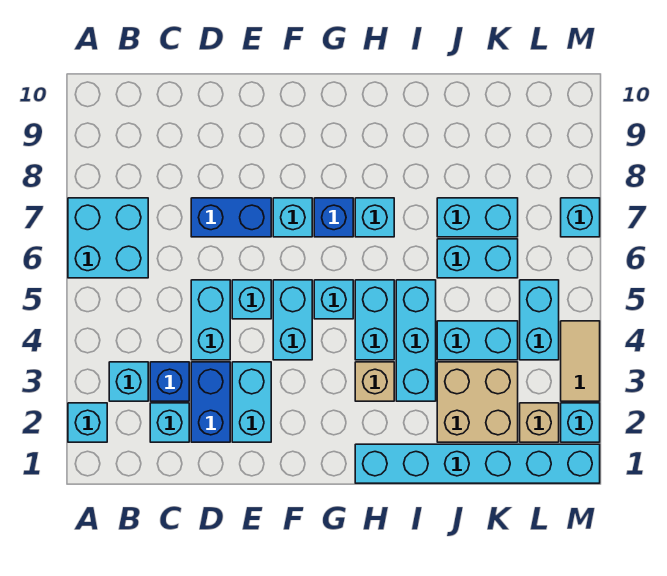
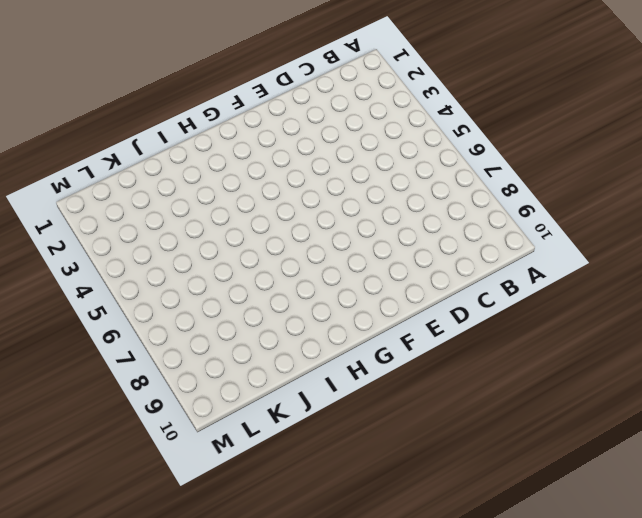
none -> cyan 1x1 brick [68,403,107,442]
none -> cyan 2x2 brick [68,198,148,278]
none -> cyan 1x1 brick [109,362,148,401]

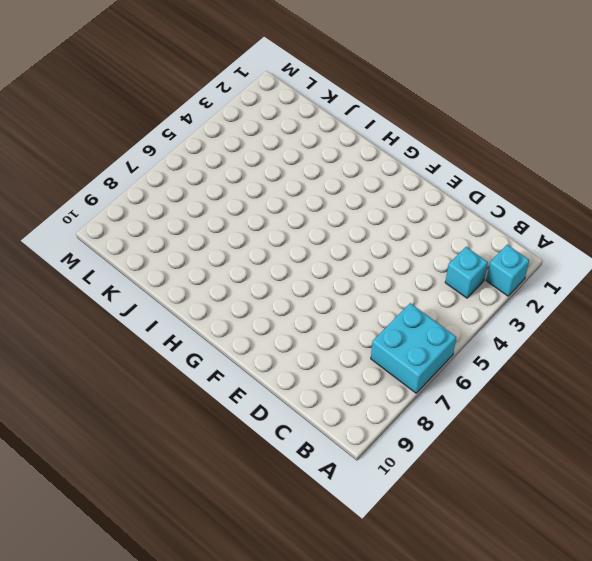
none -> cyan 1x1 brick [150,403,189,442]
none -> blue 1x1 brick [150,362,189,401]
none -> blue 1x2 brick [191,362,230,442]

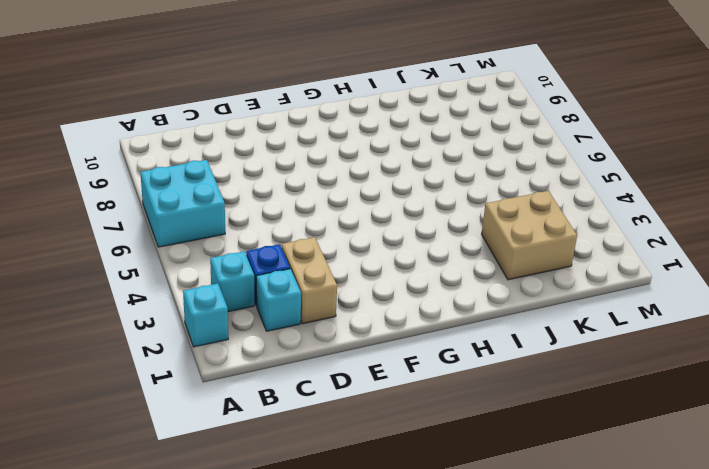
tan 1x2 brick [282,237,337,324] -> blue 1x2 brick [191,362,230,442]
none -> cyan 1x2 brick [191,280,230,360]
none -> blue 1x2 brick [191,198,271,237]
none -> cyan 1x2 brick [232,362,271,442]

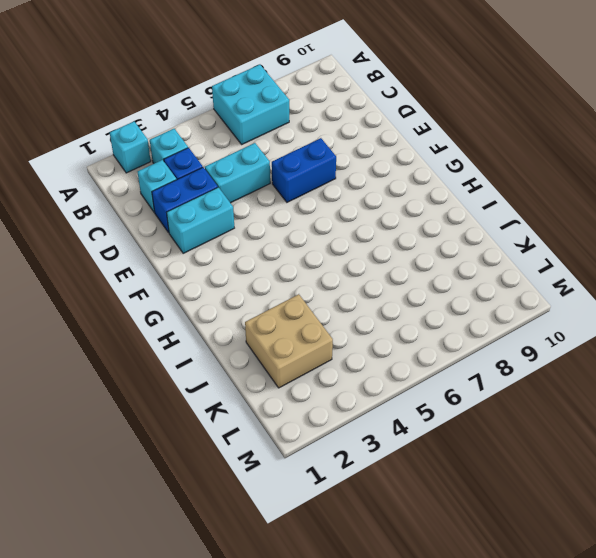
blue 1x2 brick [272,138,336,202] -> blue 1x2 brick turned to [191,198,271,237]
none -> cyan 1x1 brick [232,280,271,319]
none -> cyan 1x2 brick [273,280,312,360]
none -> cyan 1x1 brick [273,198,312,237]

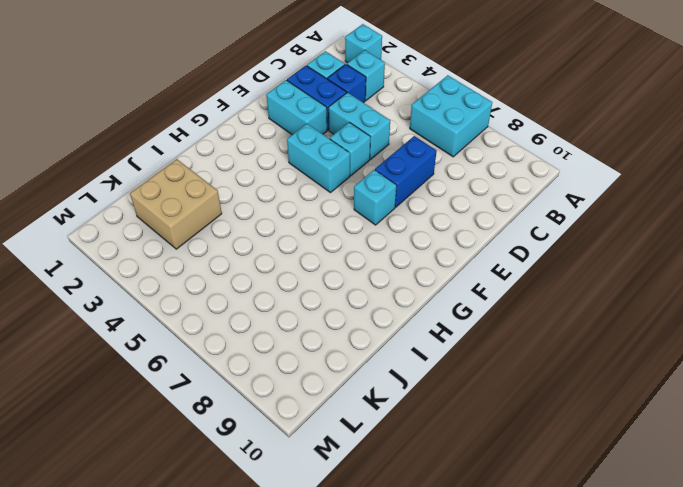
none -> cyan 1x1 brick [314,280,353,319]
none -> blue 1x1 brick [314,198,353,237]
none -> cyan 1x6 brick [355,444,600,483]

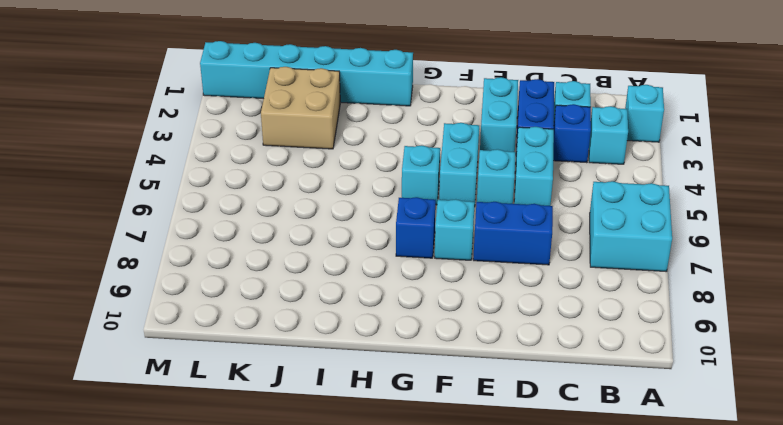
none -> tan 1x1 brick [355,362,394,401]
none -> cyan 1x2 brick [355,280,394,360]
none -> cyan 1x1 brick [355,198,394,237]

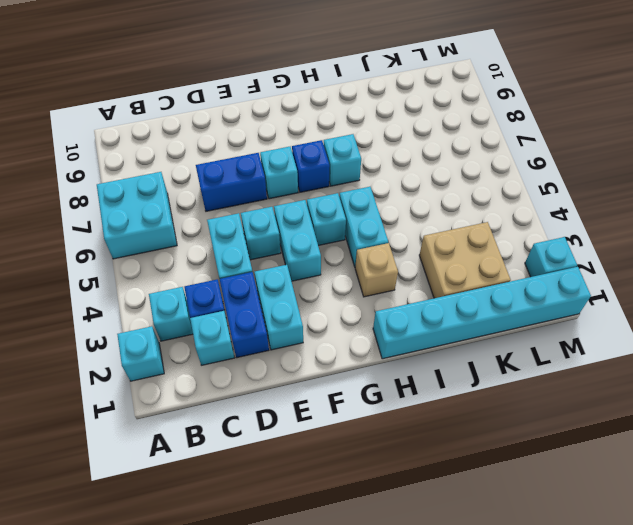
none -> cyan 1x3 brick [396,280,436,401]
none -> cyan 1x2 brick [437,321,518,360]
none -> cyan 1x2 brick [437,239,518,278]

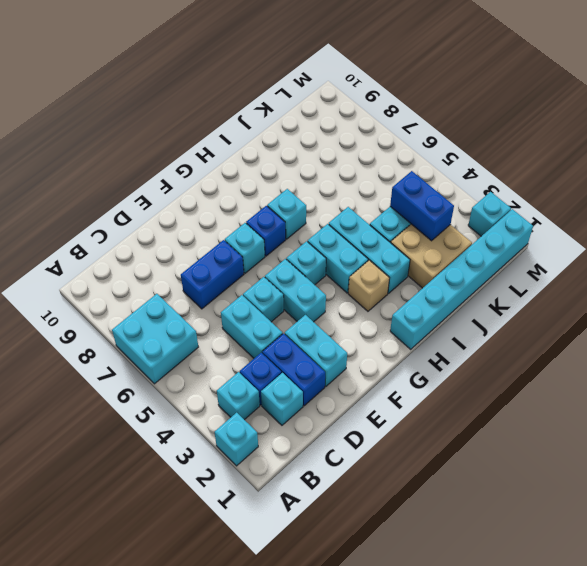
blue 1x2 brick [390,171,454,241] -> none
none -> cyan 1x2 brick [437,239,518,278]
none -> cyan 1x2 brick [437,198,518,237]
none -> tan 1x1 brick [520,403,559,442]

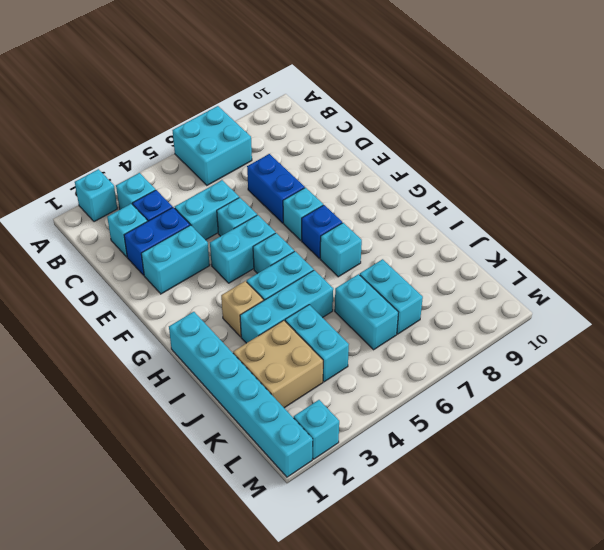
none -> tan 1x1 brick [520,403,559,442]
none -> cyan 1x2 brick [520,280,559,360]
none -> tan 1x2 tile [561,321,600,401]

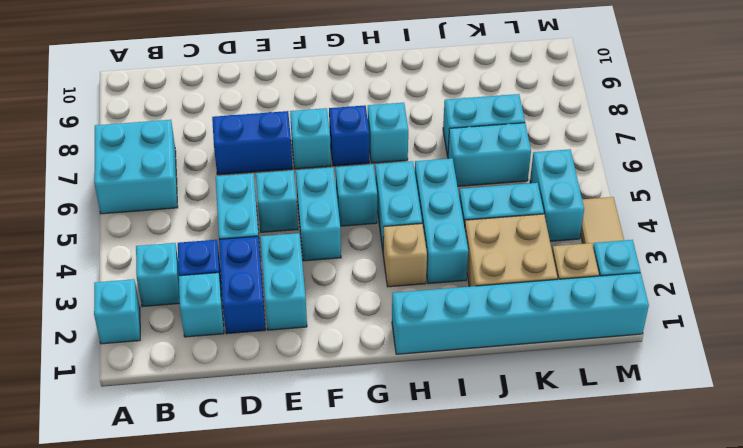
none -> cyan 1x1 brick [561,198,600,237]

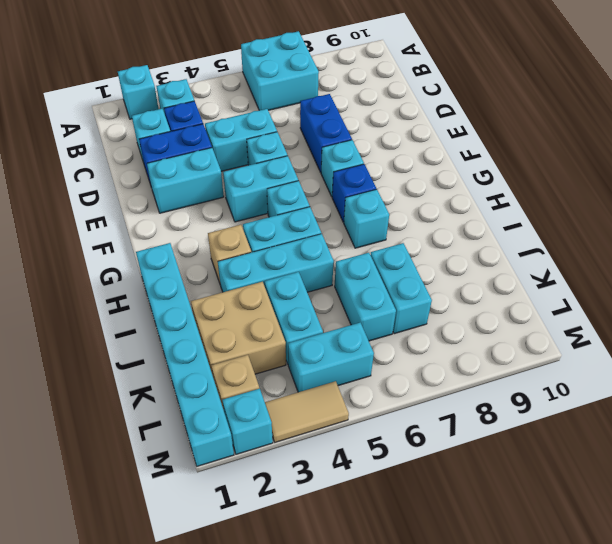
none -> cyan 1x1 brick [561,198,600,237]

